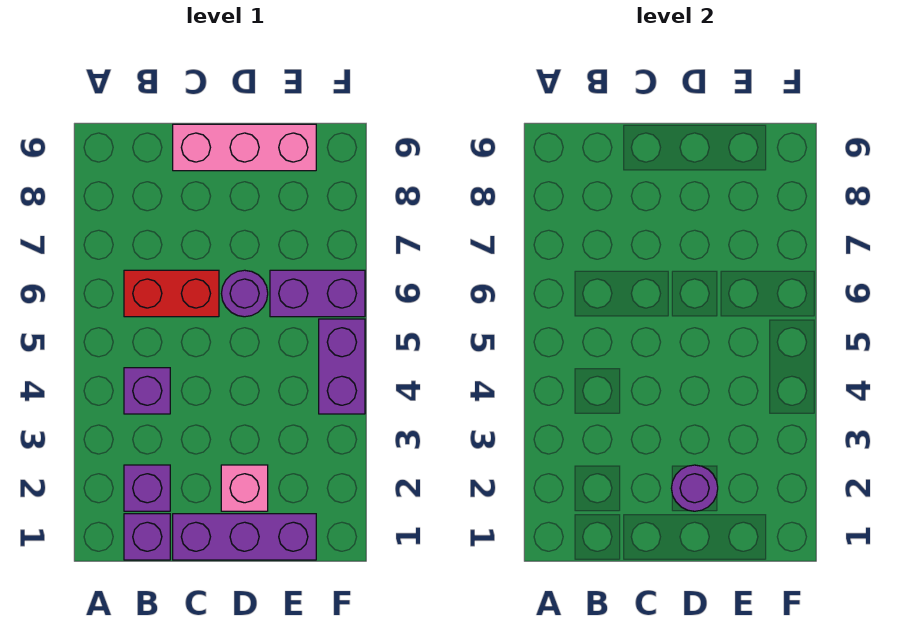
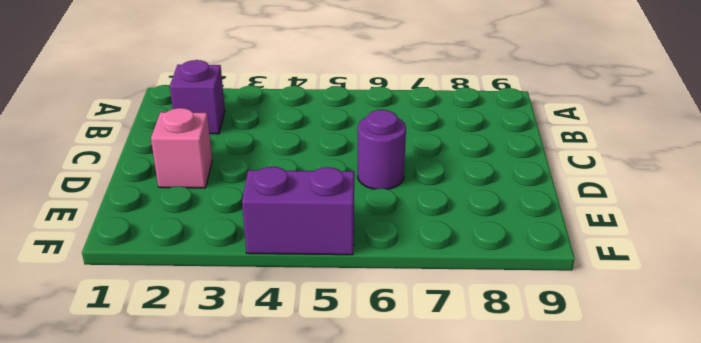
none -> purple 1x1 brick [124,514,170,560]
none -> purple 1x1 brick [124,368,170,414]

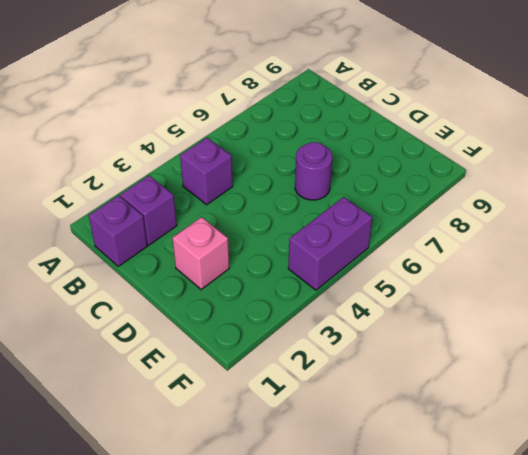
none -> red 1x2 brick [124,270,219,317]
none -> purple 1x3 brick [173,514,316,560]

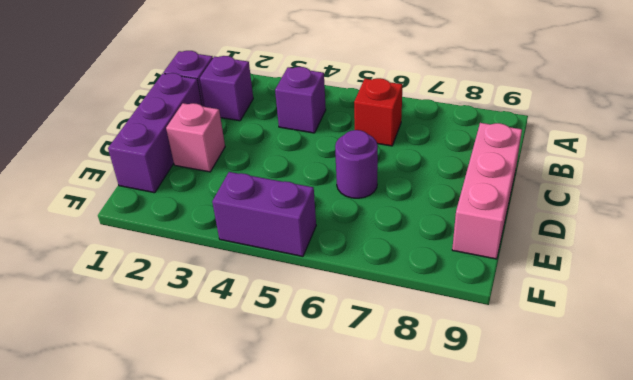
red 1x1 brick [354,78,402,146] -> red 1x2 brick [124,270,219,317]
none -> purple 1x2 brick [270,270,365,317]
none -> purple 1x1 round brick [671,465,718,511]

